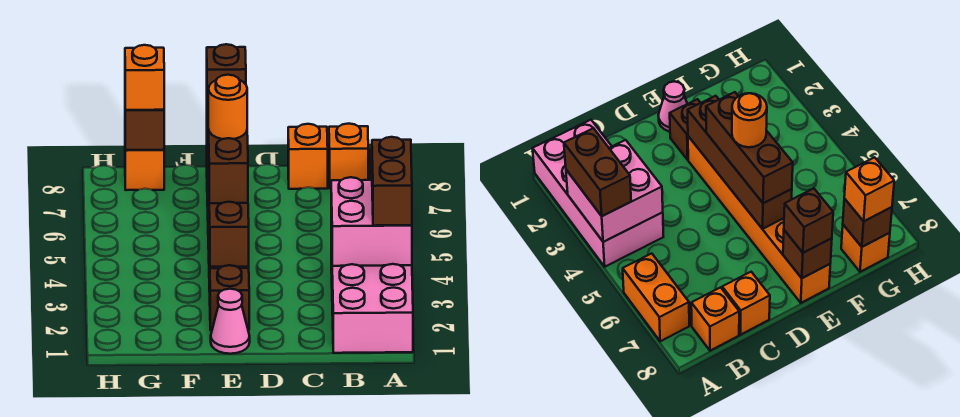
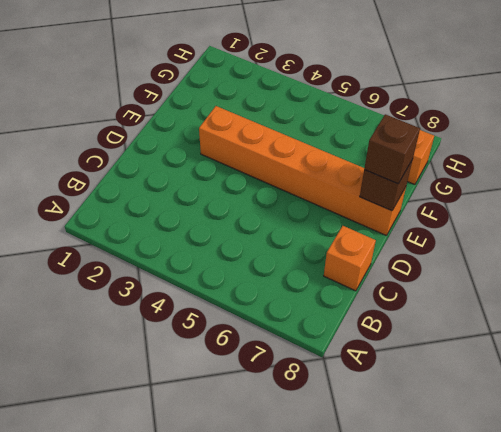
none -> pink 2x4 brick [331,234,413,353]
none -> orange 1x2 brick [623,253,689,341]
none -> orange 1x1 brick [329,124,368,189]

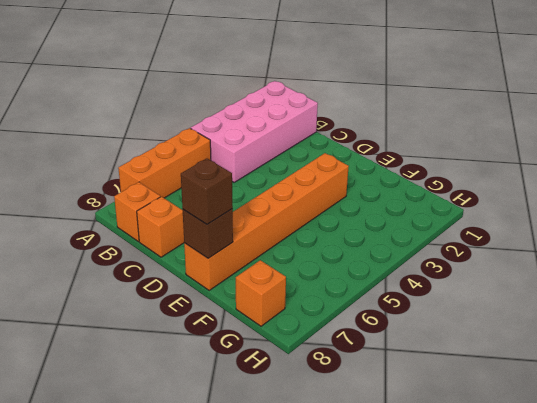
orange 1x3 brick [118,128,211,198] -> orange 1x2 brick [623,253,689,341]
none -> pink 1x1 cone [211,289,250,354]
none -> brown 1x1 brick [210,265,249,330]
none -> pink 2x2 brick [331,177,412,266]

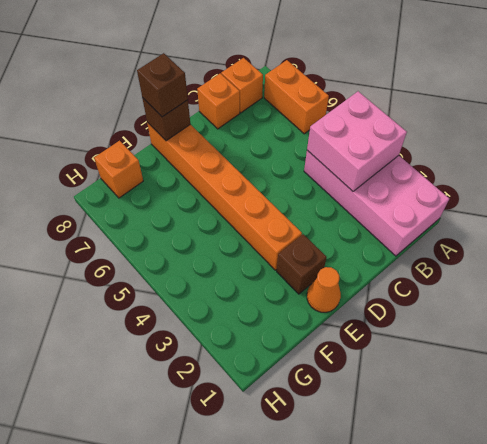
orange 1x1 cone [307,267,341,312] -> pink 1x1 cone [211,289,250,354]
none -> brown 1x4 brick [208,169,249,267]
none -> brown 1x1 brick [125,110,164,150]
none -> brown 1x2 brick [372,137,412,226]

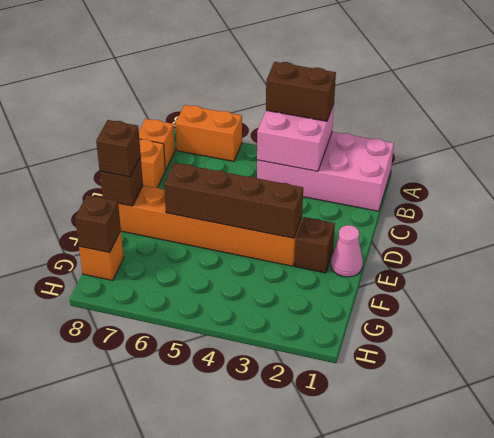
none -> brown 1x3 brick [207,109,248,203]
none -> orange 1x1 brick [125,45,164,110]
none -> orange 1x1 round brick [208,75,247,139]

